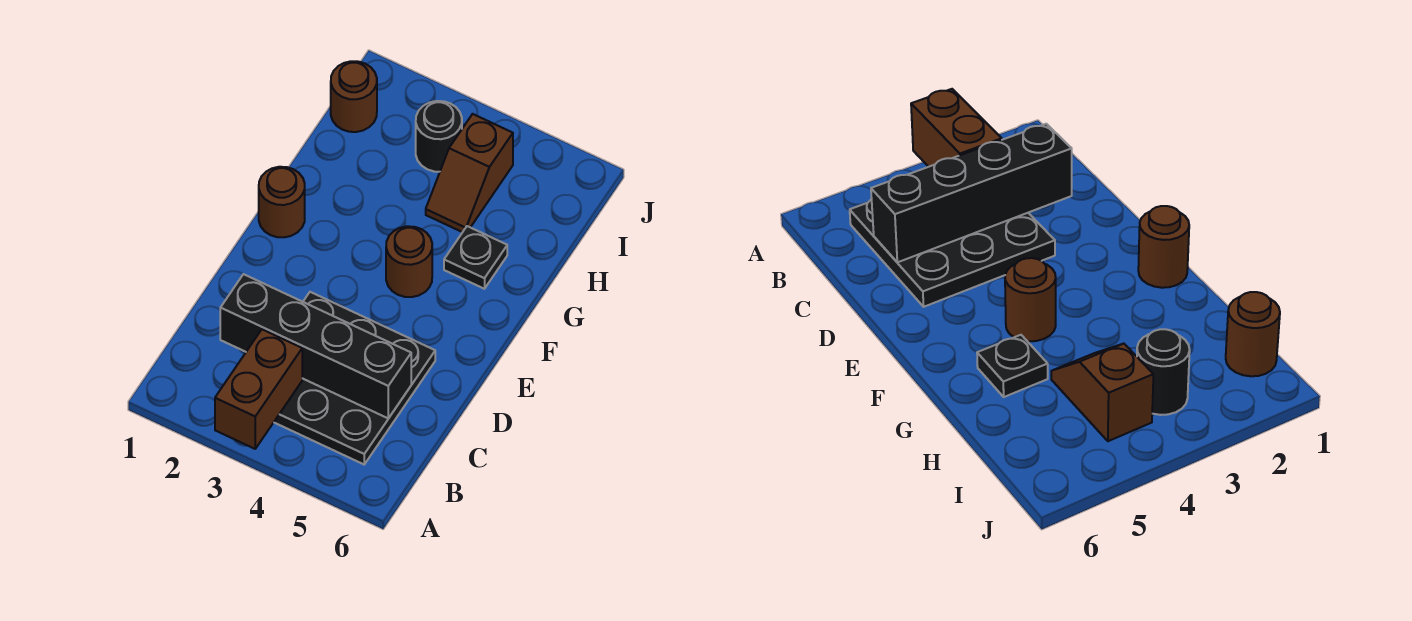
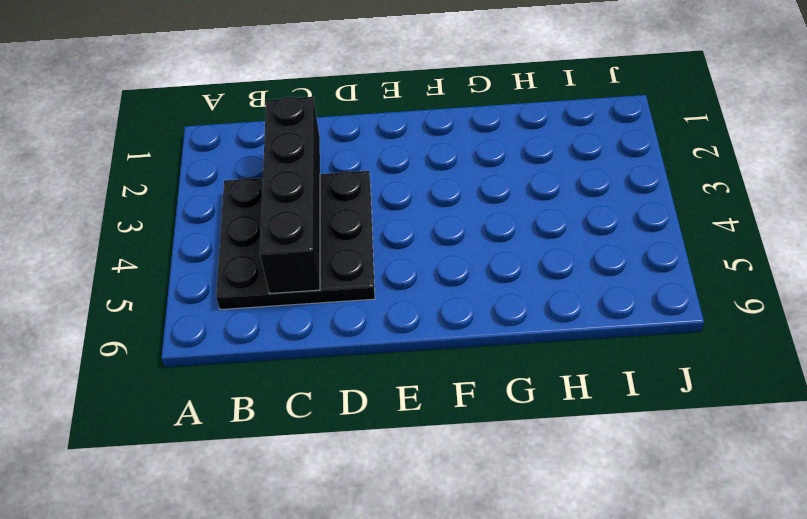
none -> brown 1x1 round brick [259,167,305,237]
none -> brown 1x1 round brick [386,226,432,297]

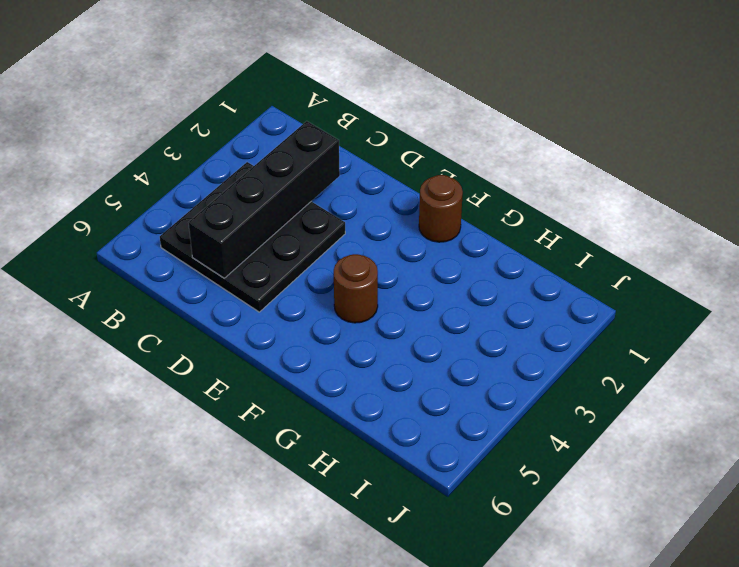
none -> black 1x1 plate [444,226,507,289]
none -> brown 1x2 slope [426,114,513,232]

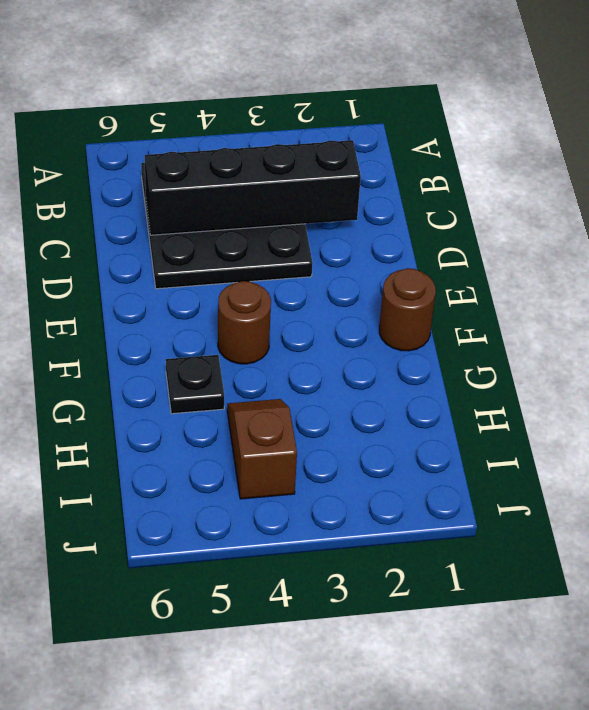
none -> brown 1x1 round brick [331,61,377,132]
none -> black 1x1 round brick [416,101,462,172]

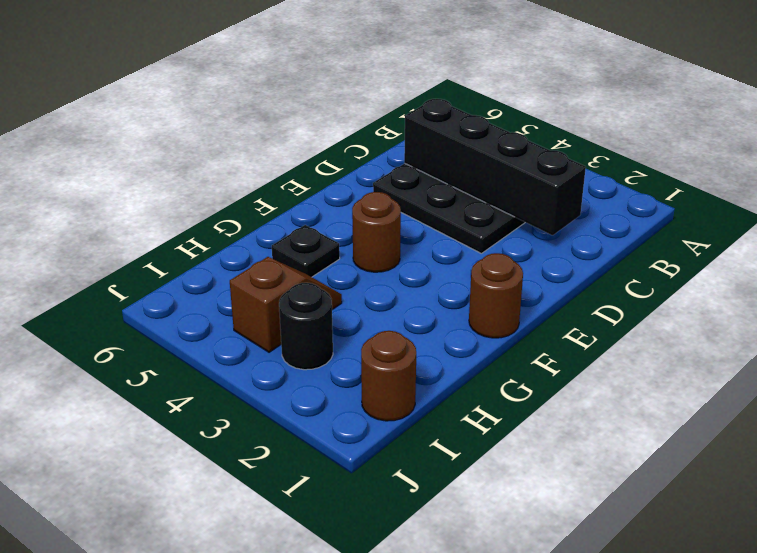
none -> brown 1x2 brick [215,329,302,449]

